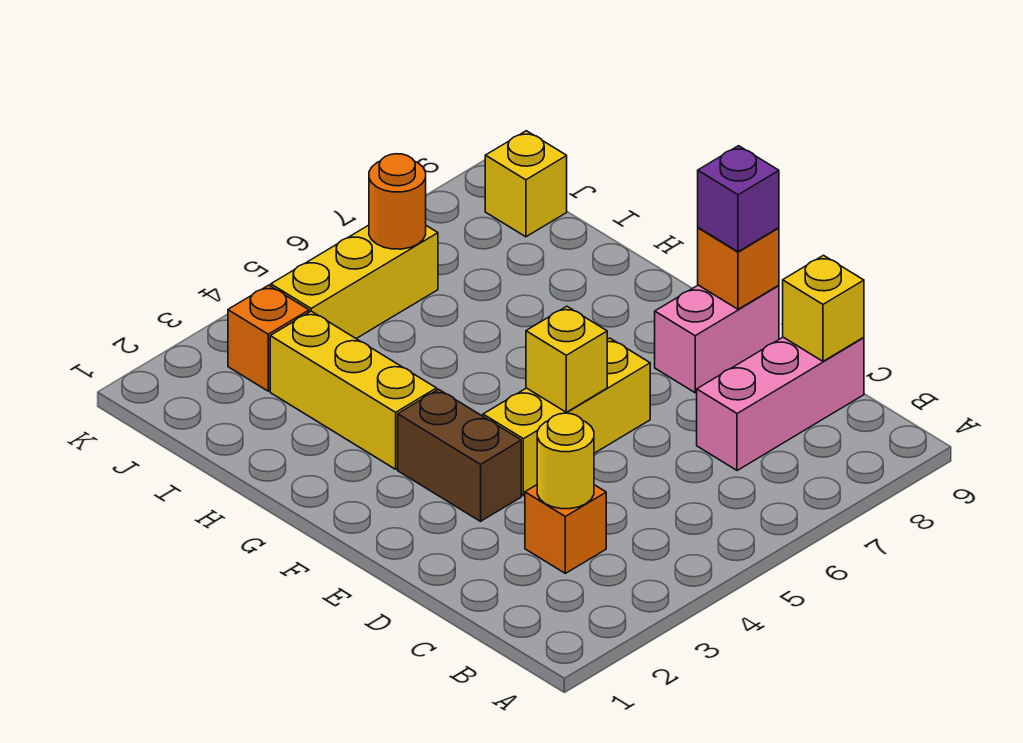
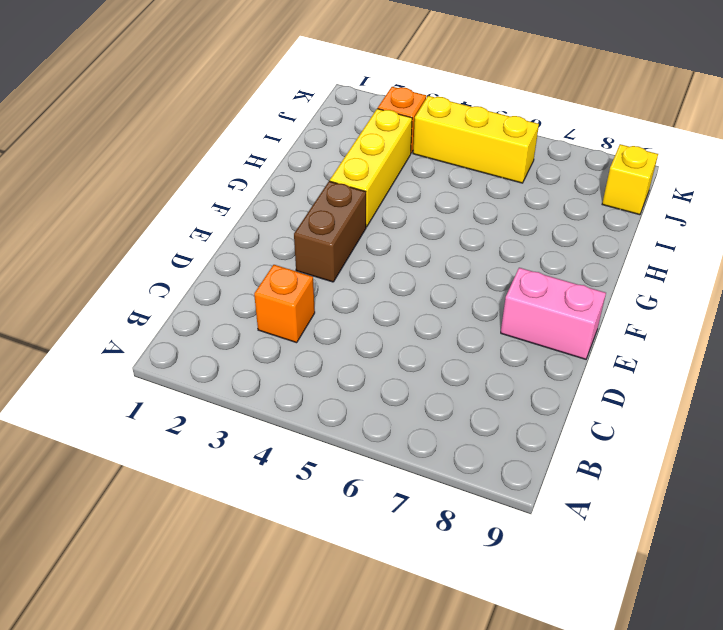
none -> pink 1x3 brick [697,337,864,471]
none -> yellow 1x3 brick [483,338,650,496]
none -> yellow 1x1 round brick [537,413,594,509]

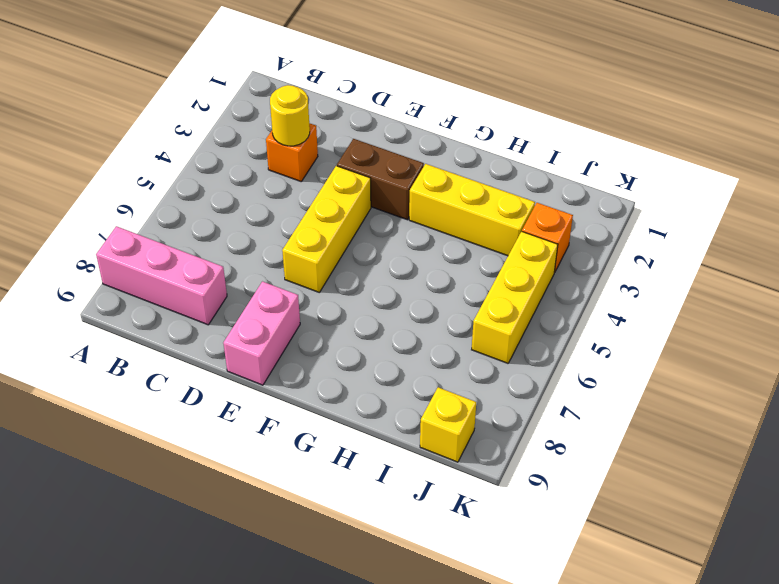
pink 1x3 brick [96,226,227,325] -> pink 1x3 brick turned to [697,337,864,471]
none -> yellow 1x1 brick [783,255,864,361]
none -> yellow 1x1 brick [526,306,607,412]
none -> orange 1x1 brick [698,228,779,309]

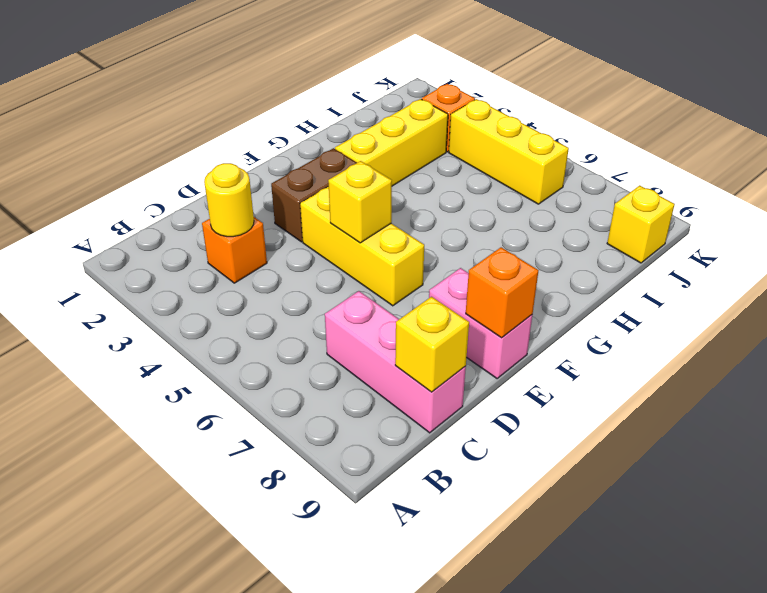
none -> orange 1x1 round brick [369,154,426,249]
none -> purple 1x1 brick [698,146,779,252]

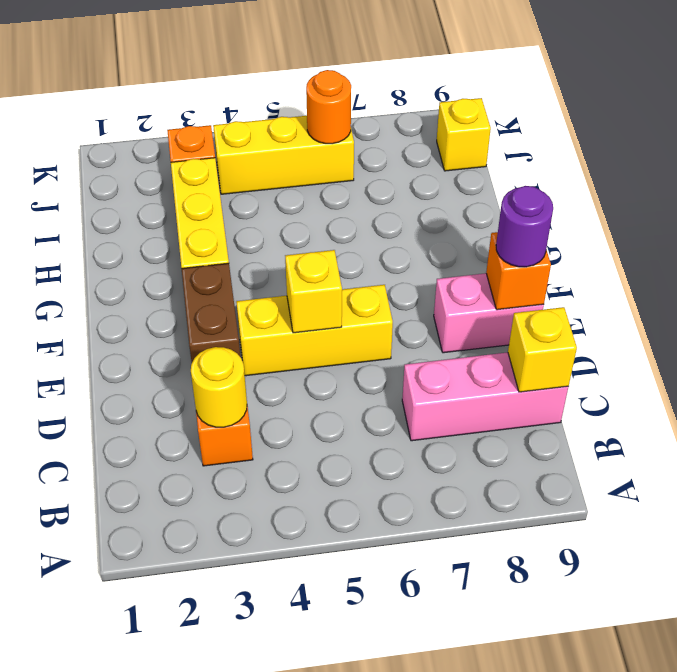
purple 1x1 round brick [496,186,553,267] -> purple 1x1 brick [698,146,779,252]

